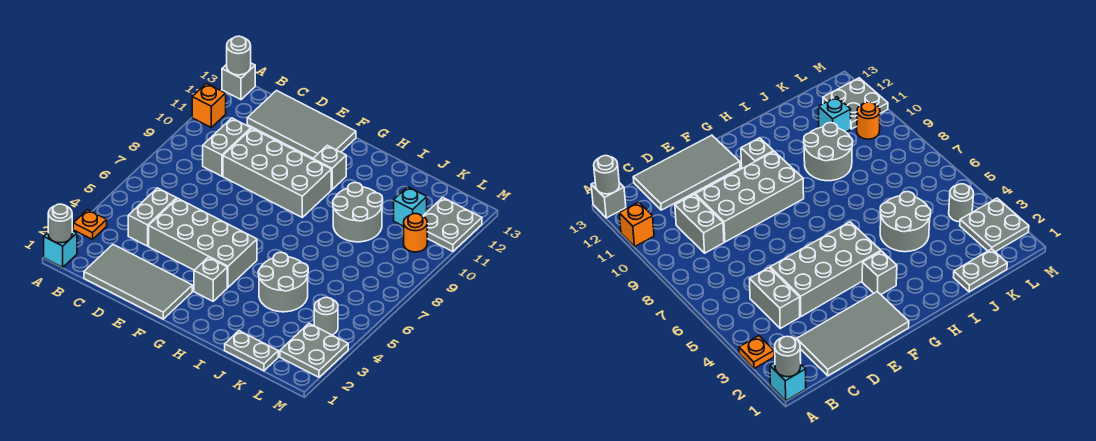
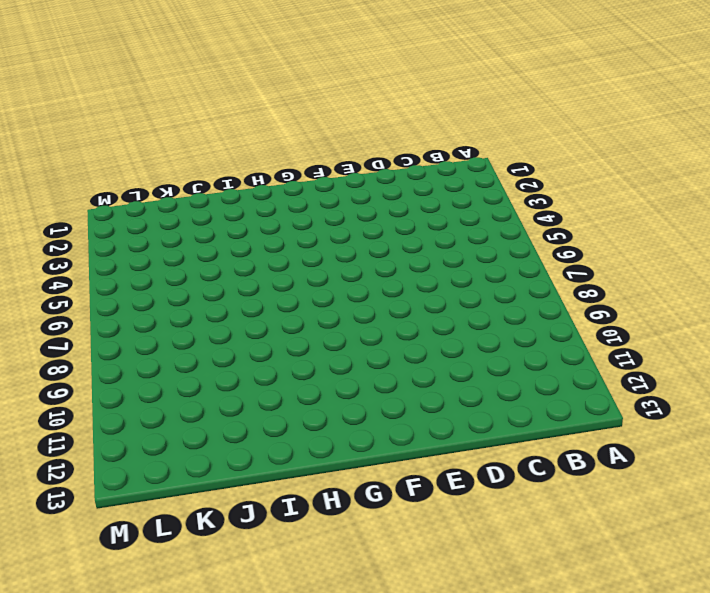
none -> cyan 1x1 brick [44,231,77,267]
none -> orange 1x1 plate [73,210,107,240]
none -> orange 1x1 brick [192,84,226,127]

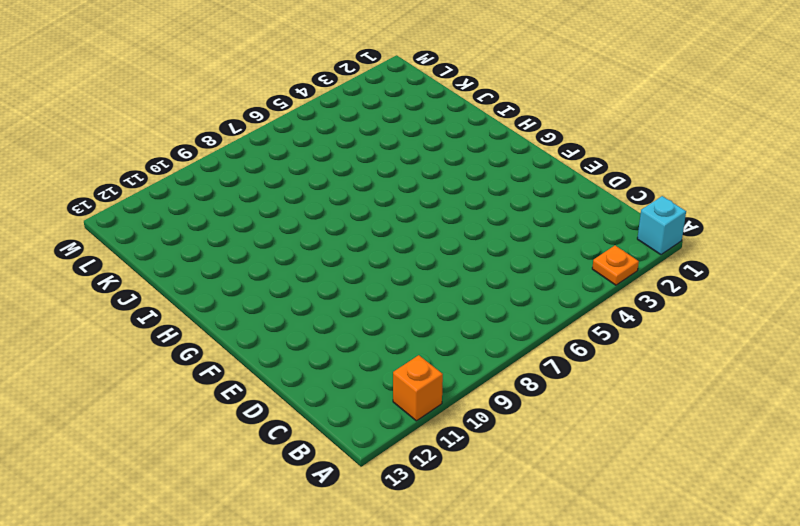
none -> grey 1x1 brick [222,63,255,100]
none -> grey 2x4 tile [84,245,192,319]
none -> grey 1x2 brick [128,188,177,246]

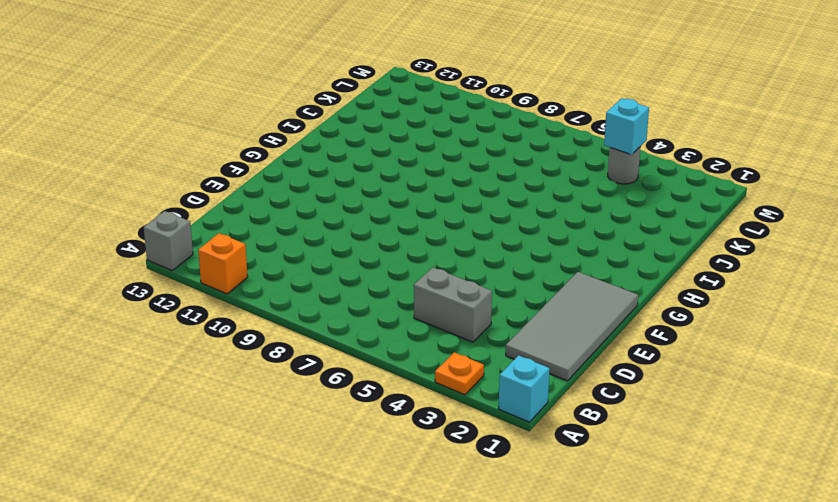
cyan 1x1 brick [604,98,649,155] -> cyan 1x1 brick moved to [394,187,427,226]
none -> grey 1x2 brick [203,118,251,176]
none -> grey 2x4 tile [247,91,356,158]
none -> grey 2x4 brick [149,198,257,287]

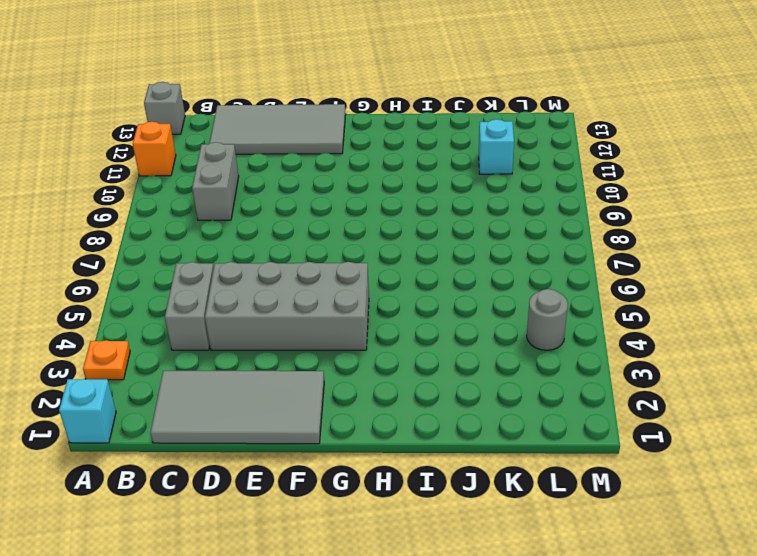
none -> grey 2x4 brick [223,129,331,217]
none -> grey 1x1 brick [194,257,227,301]
none -> grey 1x1 brick [313,145,346,189]

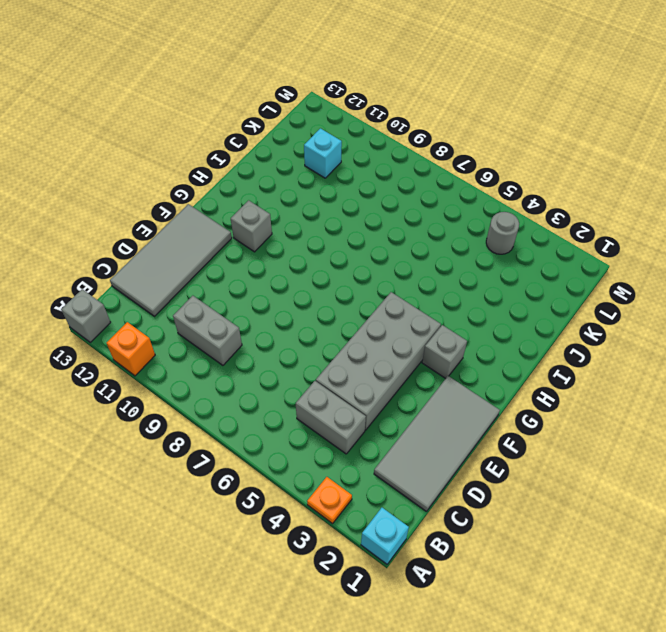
none -> grey 2x4 brick [223,129,331,217]
none -> grey 2x2 round brick [258,252,308,312]
none -> grey 2x2 round brick [333,183,383,242]

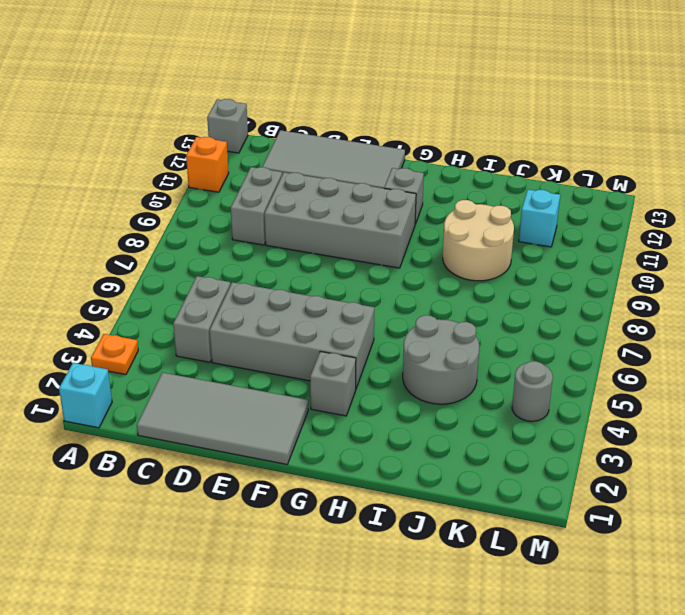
tan 2x2 round brick [443,200,514,281] -> grey 2x2 round brick [333,183,383,242]
none -> grey 1x2 plate [225,331,278,371]
none -> grey 2x2 plate [280,324,348,377]
none -> orange 1x1 round brick [404,214,427,252]

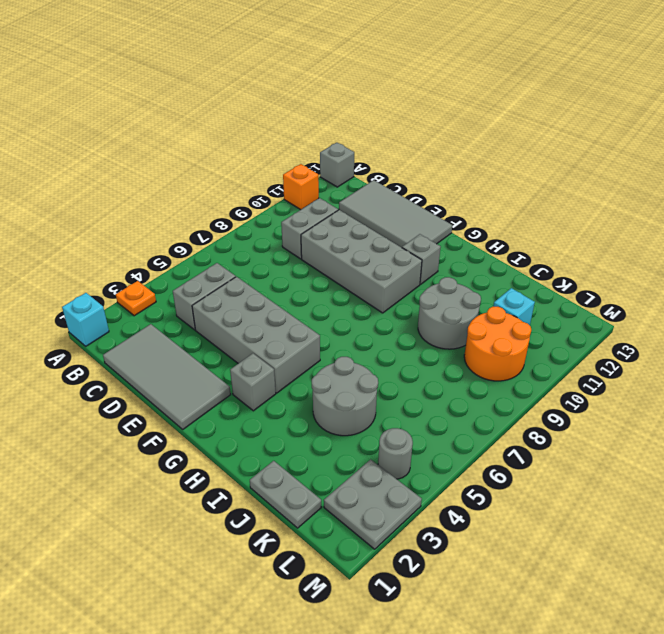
orange 2x2 round brick [464,307,531,381] -> orange 1x1 round brick [404,214,427,252]
none -> grey 2x2 plate [423,197,482,252]
none -> grey 1x1 round brick [48,204,72,243]
none -> grey 1x1 round brick [227,36,251,75]

